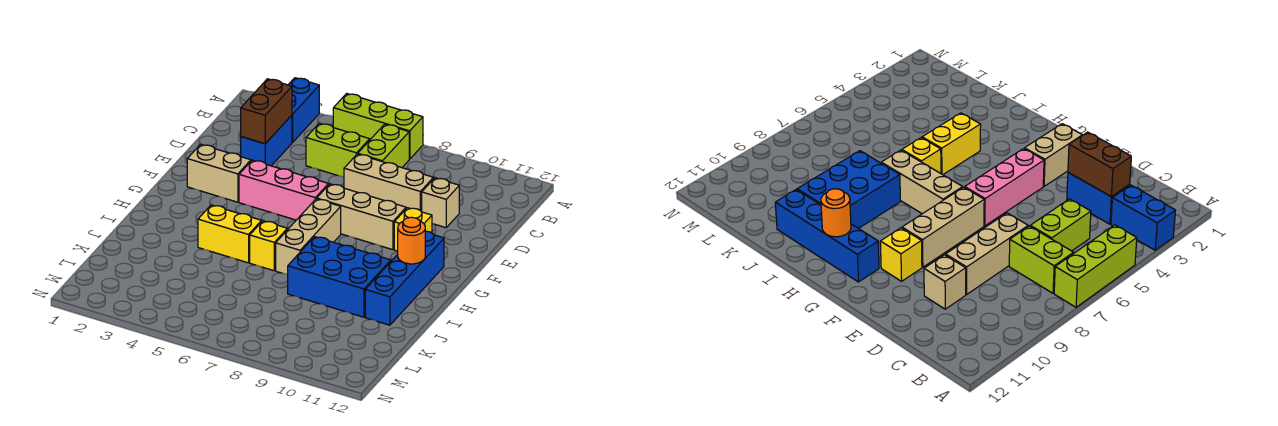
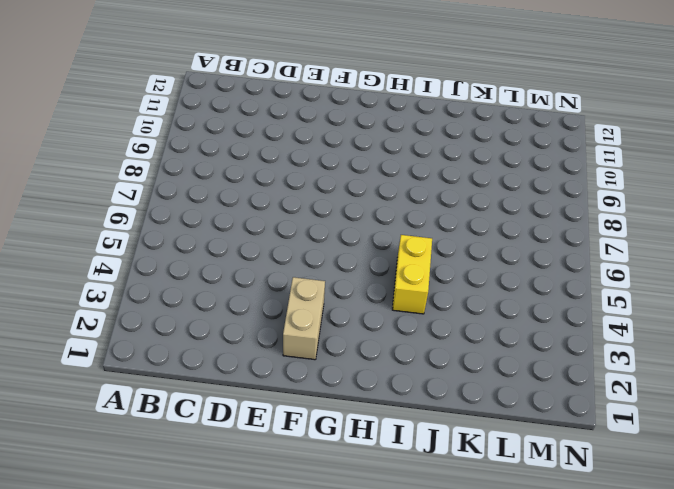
none -> blue 1x2 brick [288,78,319,142]
none -> lime 1x3 brick [333,93,423,159]
none -> lime 1x2 brick [358,124,409,168]

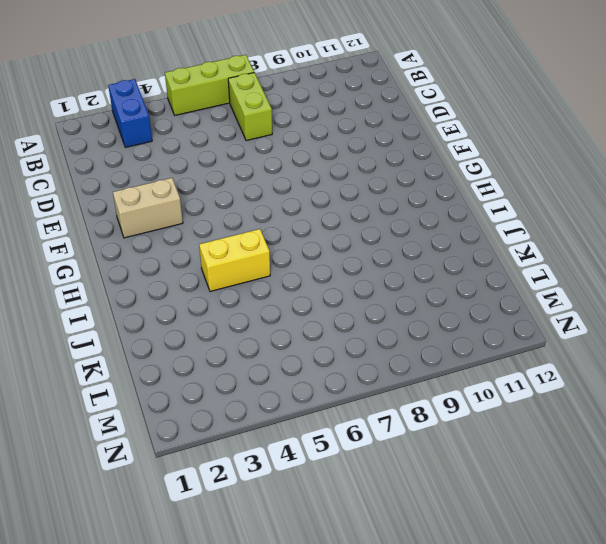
none -> blue 1x2 brick [241,115,292,166]
none -> lime 1x2 brick [306,123,370,177]
none -> tan 1x3 brick [344,154,434,212]

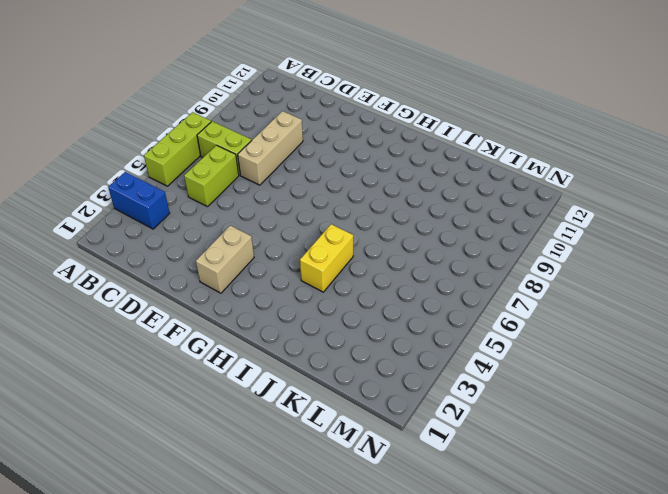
none -> blue 1x2 brick [241,115,292,166]
none -> tan 1x1 brick [422,178,459,228]
none -> pink 1x3 brick [239,160,329,220]

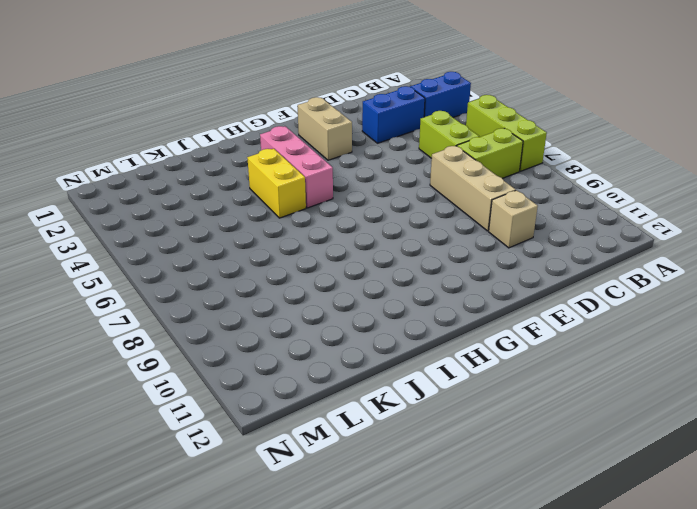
pink 1x3 brick [260,126,333,208] -> pink 1x3 brick moved to [239,160,329,220]
none -> tan 1x3 brick [317,184,406,250]
none -> yellow 1x1 brick [394,208,432,251]
none -> tan 1x3 brick [276,199,341,275]

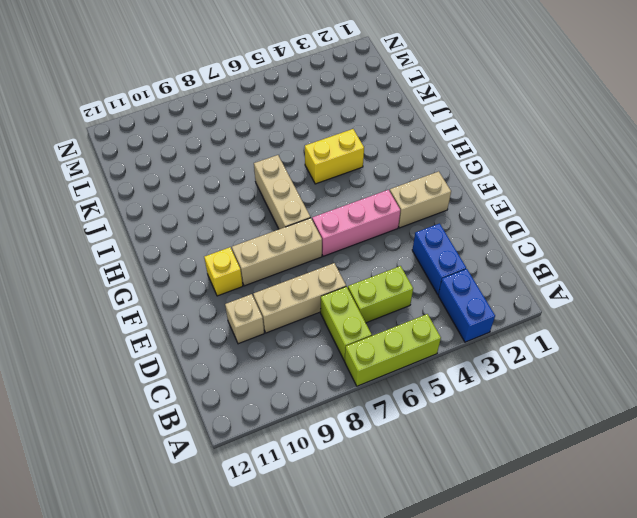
none -> blue 1x4 brick [365,231,444,325]
none -> yellow 1x1 brick [250,221,287,271]
none -> blue 2x3 brick [288,237,391,317]

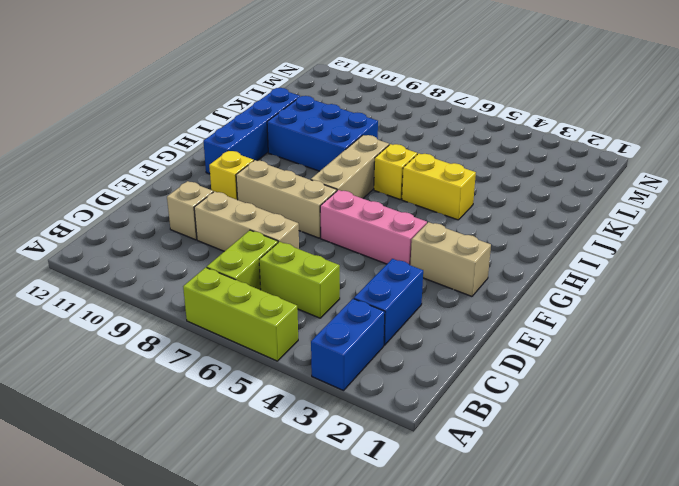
none -> brown 1x2 brick [241,79,292,144]
none -> orange 1x1 round brick [398,217,425,264]

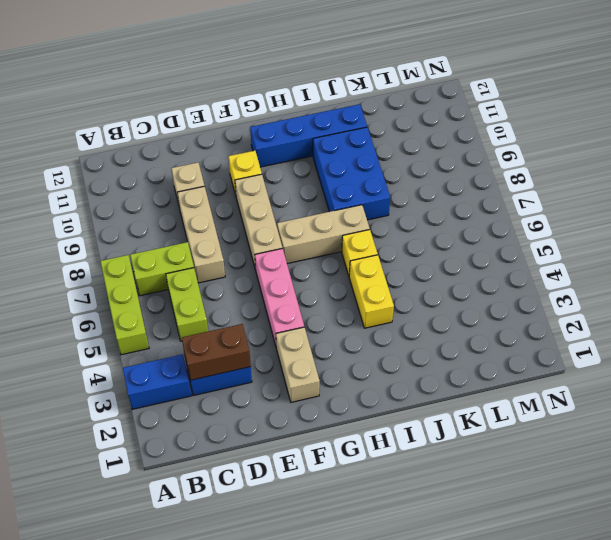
none -> orange 1x1 round brick [398,217,425,264]

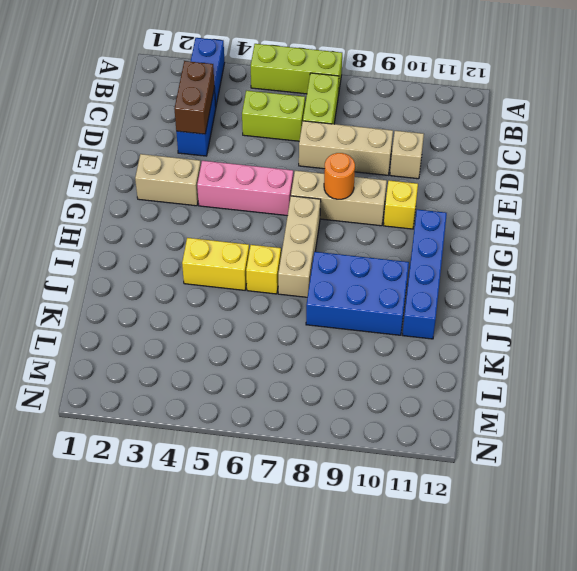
orange 1x1 round brick [324,153,355,199] -> orange 1x1 round brick moved to [398,217,425,264]

